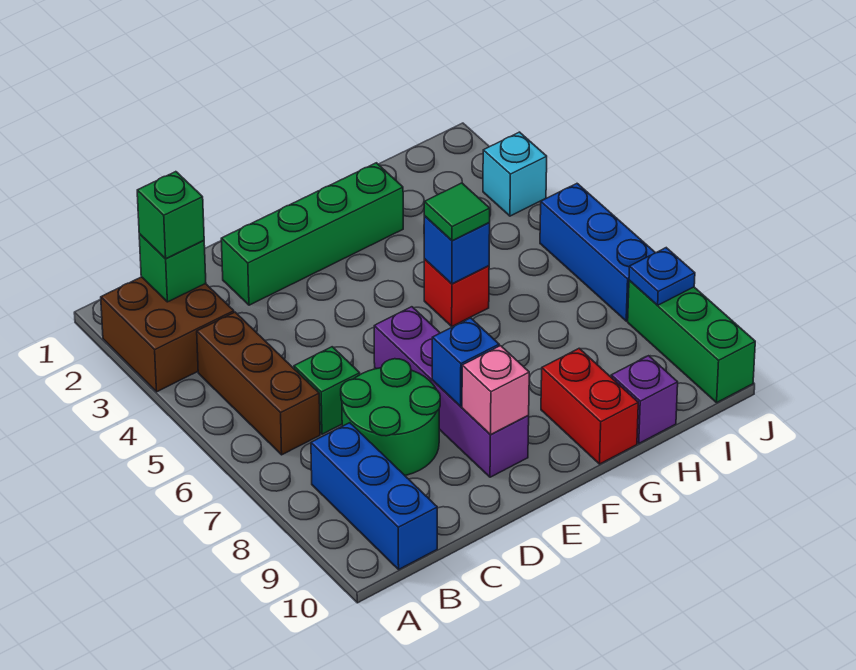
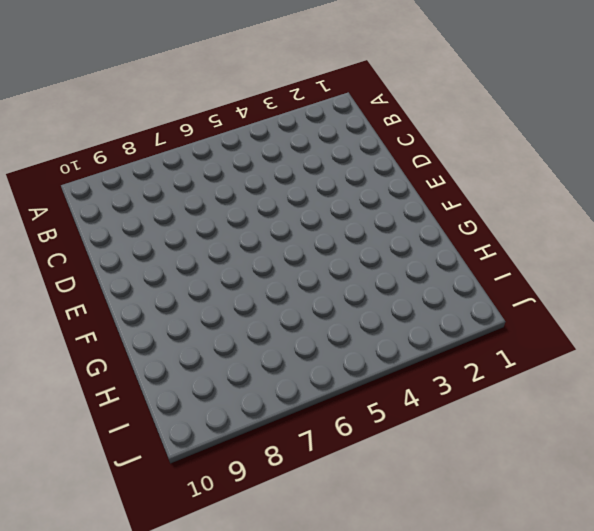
none -> brown 2x2 brick [101,277,234,392]
none -> brown 1x3 brick [197,312,320,455]
none -> blue 1x3 brick [311,423,437,569]

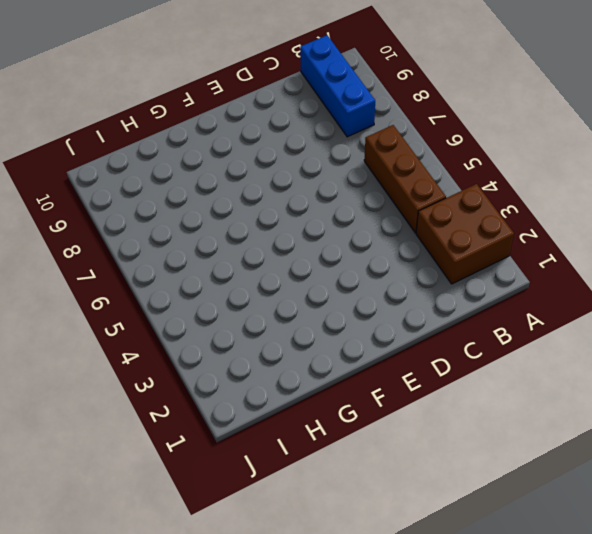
none -> green 1x1 brick [294,347,360,434]
none -> green 2x2 round brick [341,359,440,475]
none -> green 1x4 brick [221,163,403,305]

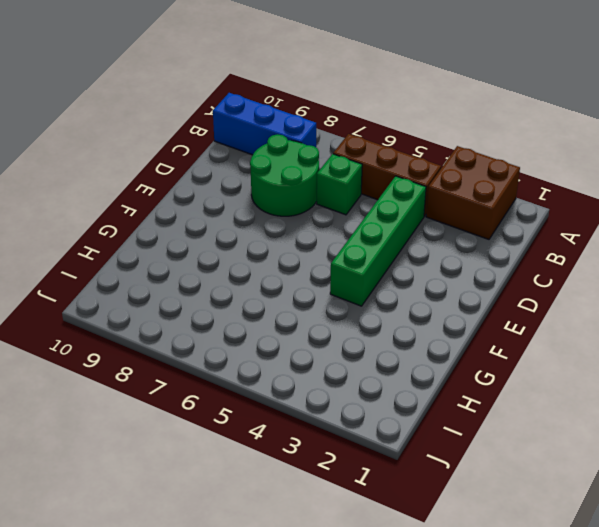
green 1x4 brick [330,176,426,306] -> green 1x4 brick moved to [221,163,403,305]
none -> purple 1x4 brick [374,307,529,477]
none -> red 1x1 brick [424,259,489,326]
none -> red 1x2 brick [541,348,638,464]

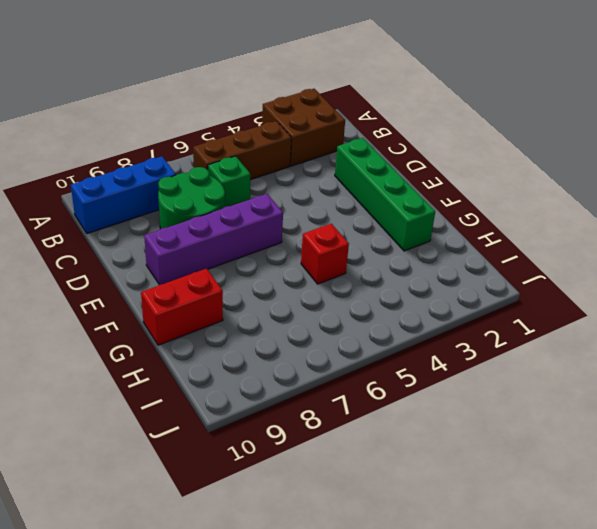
none -> purple 1x1 brick [611,356,678,443]
none -> cyan 1x1 brick [483,132,547,216]
none -> blue 1x3 brick [540,184,655,321]

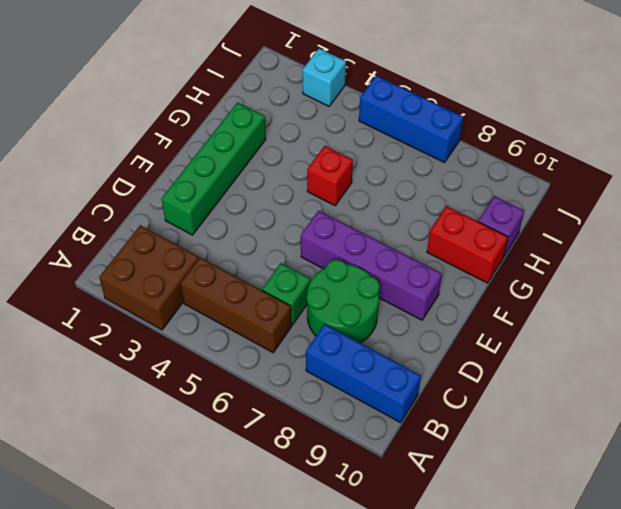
none -> green 1x3 brick [628,280,755,403]
none -> green 1x1 brick [139,234,206,302]
none -> blue 1x1 brick [432,318,499,407]

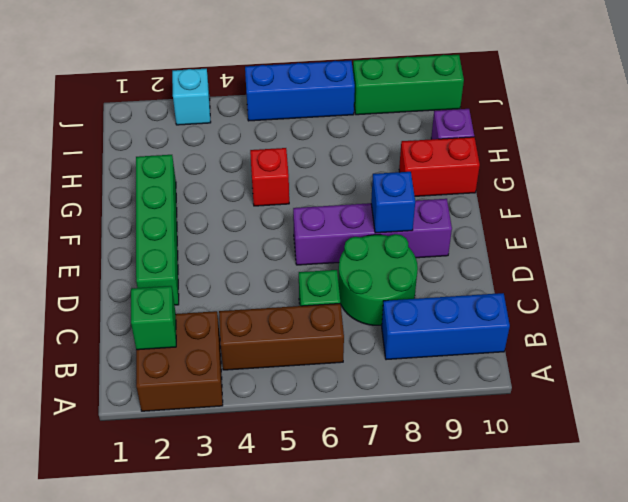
none -> pink 1x1 brick [462,346,529,434]
none -> blue 1x1 brick [424,216,490,284]
none -> blue 1x1 plate [629,248,695,305]

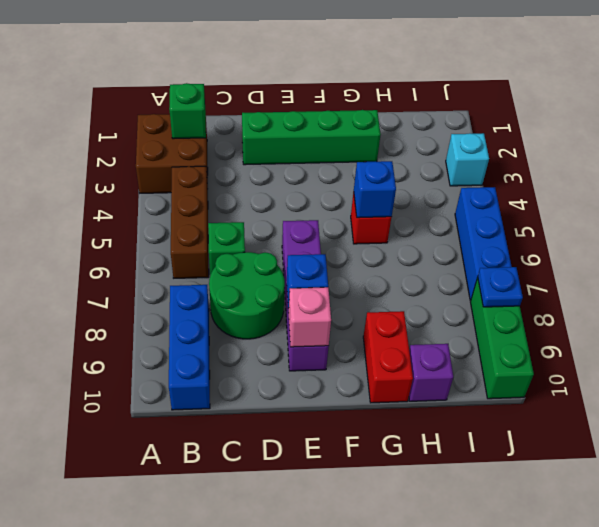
none -> green 1x1 brick [137,172,204,258]
none -> green 1x1 tile [424,183,490,241]

